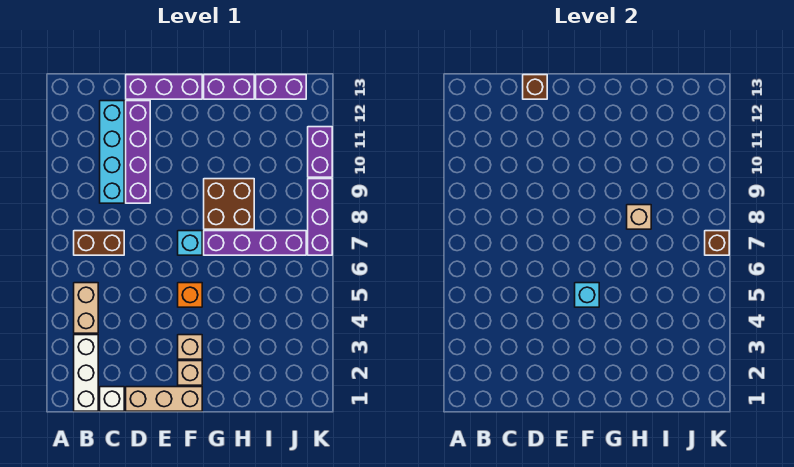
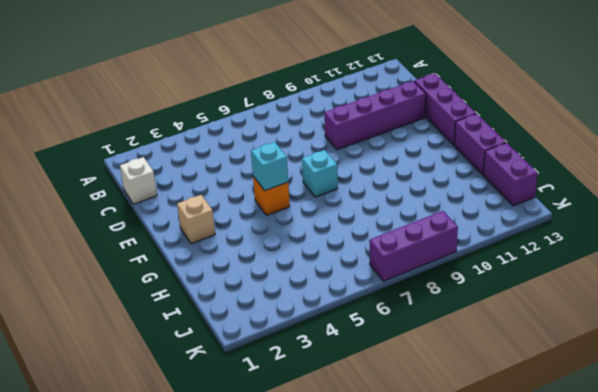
none -> white 1x3 brick [74,335,98,411]
none -> tan 1x2 brick [74,283,98,333]
none -> brown 1x2 brick [74,231,124,255]

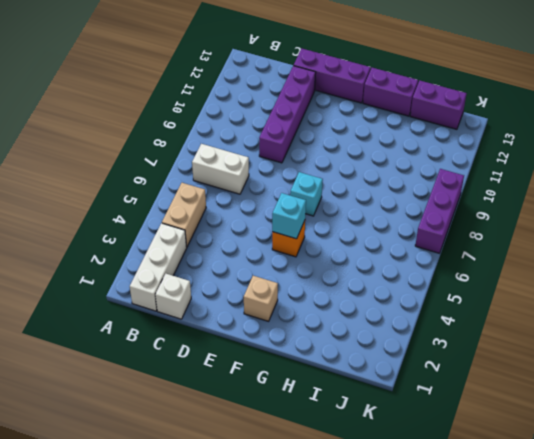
white 1x2 brick [192,144,249,194] -> brown 1x2 brick [74,231,124,255]
none -> cyan 1x4 brick [100,101,124,203]
none -> tan 1x3 brick [126,387,202,411]
none -> tan 1x1 brick [178,335,202,359]

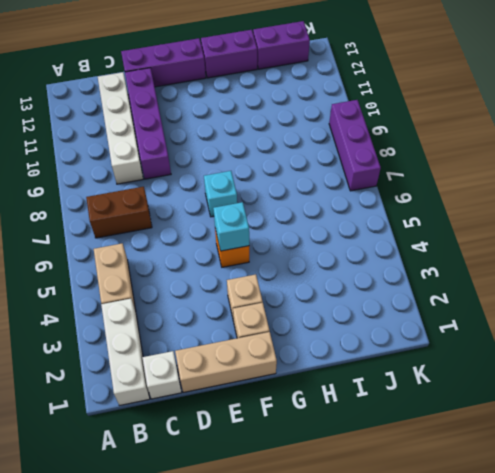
white 1x4 brick [98,72,143,184] -> cyan 1x4 brick [100,101,124,203]
none -> purple 1x4 brick [204,231,306,255]
none -> brown 2x2 brick [204,179,254,229]
none -> purple 1x2 brick [308,127,332,177]

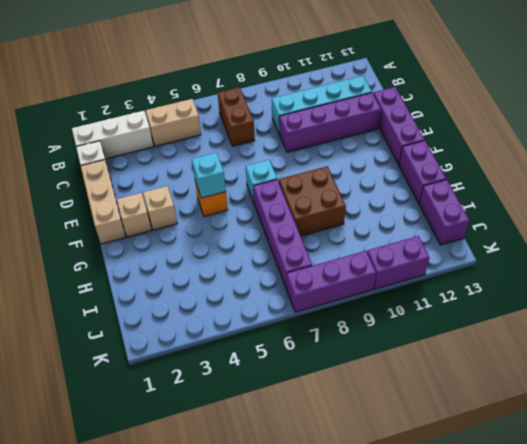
none -> brown 1x1 brick [523,75,547,99]
none -> tan 1x1 brick [627,205,651,229]
none -> brown 1x1 brick [705,231,729,255]

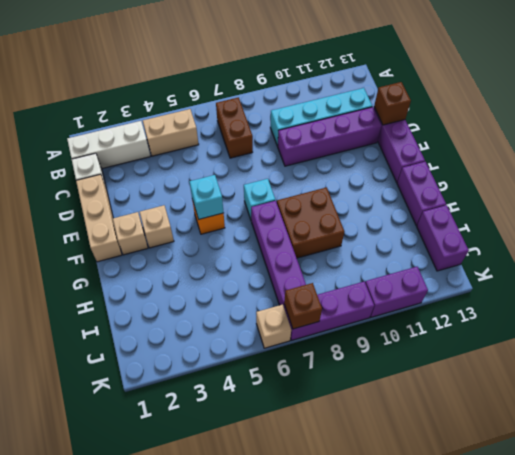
tan 1x1 brick [256,305,291,348] -> tan 1x1 brick moved to [627,205,651,229]

